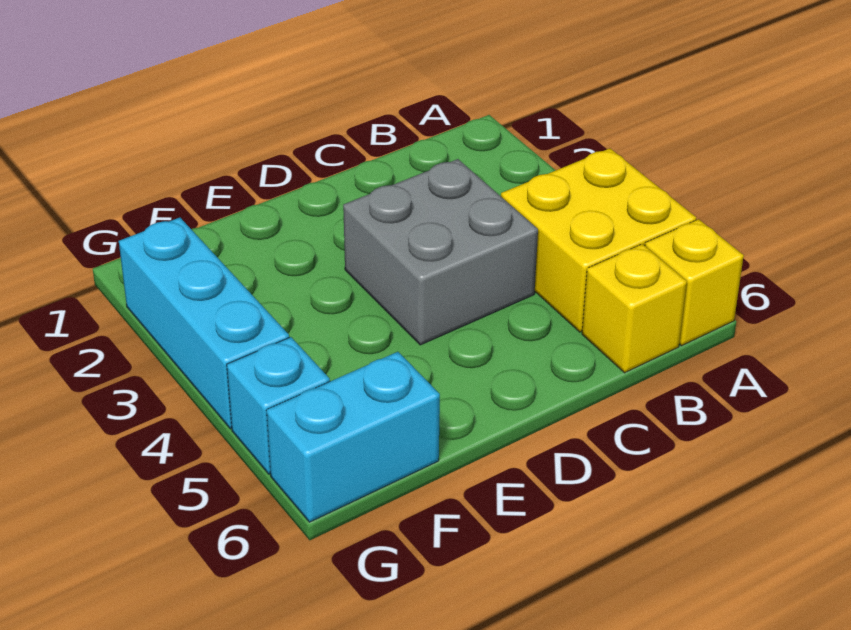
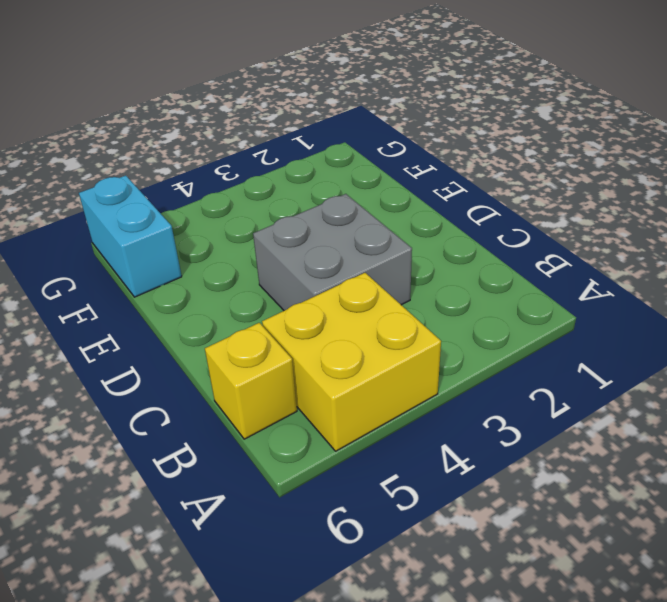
none -> yellow 1x1 brick [645,219,744,346]
none -> cyan 1x3 brick [119,217,289,429]

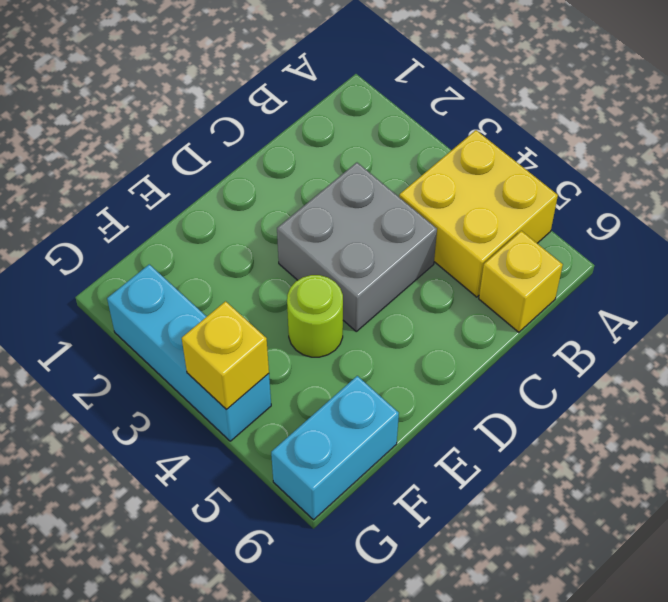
lime 1x1 round brick [287,275,343,357] -> none
yellow 1x1 brick [182,301,269,409] -> yellow 1x1 brick moved to [645,219,744,346]
none -> cyan 1x1 brick [227,337,330,474]

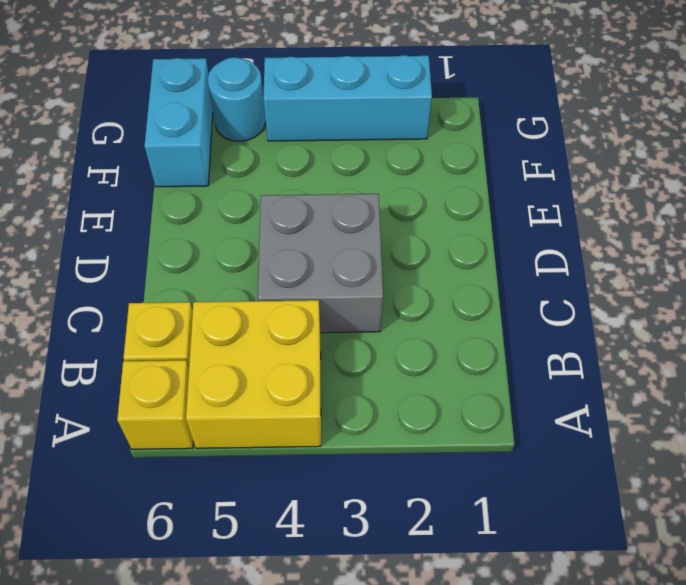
cyan 1x1 round brick [208,57,266,141] -> cyan 1x1 brick [227,337,330,474]

